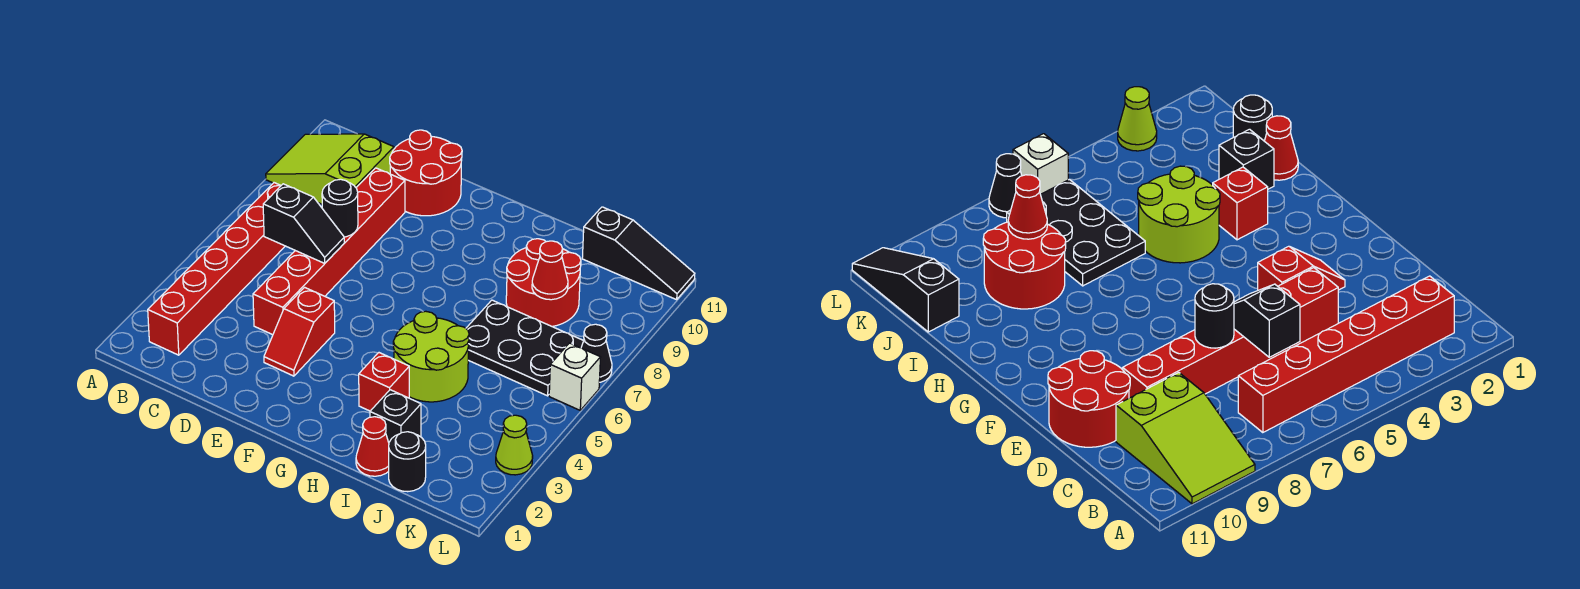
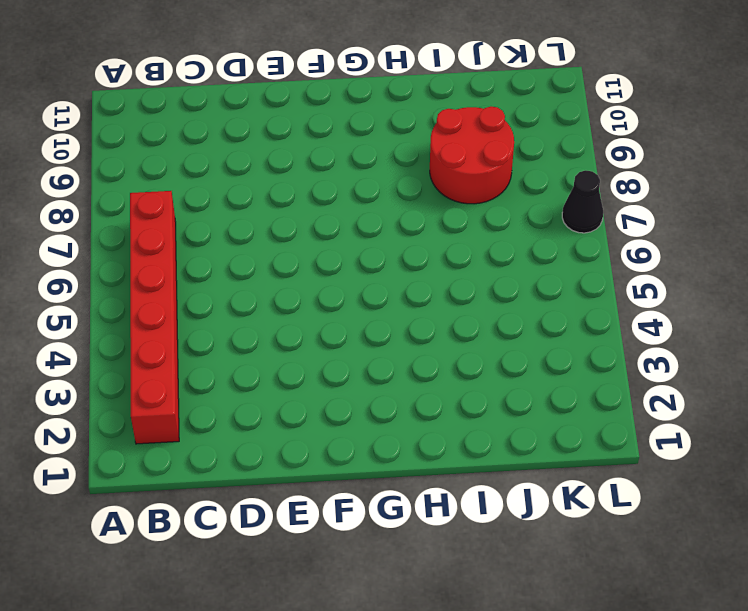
none -> lime 2x3 slope [266,134,394,204]
none -> red 1x6 brick [253,168,405,335]
none -> red 2x2 round brick [390,130,462,216]

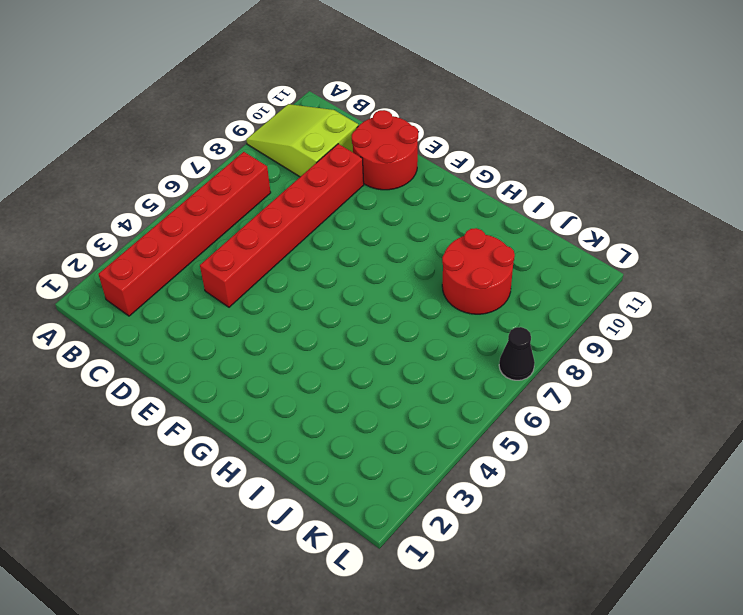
none -> red 1x2 slope [264,287,335,376]
none -> red 1x1 brick [359,353,409,411]
none -> lime 2x2 round brick [393,311,469,402]

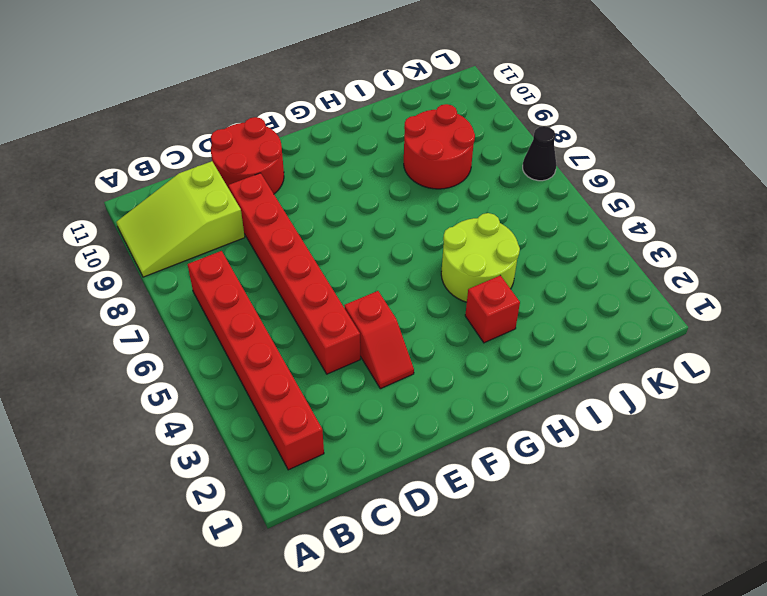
none -> red 1x1 cone [356,417,389,476]
none -> black 1x1 brick [370,390,421,442]
none -> black 2x3 plate [466,300,584,396]

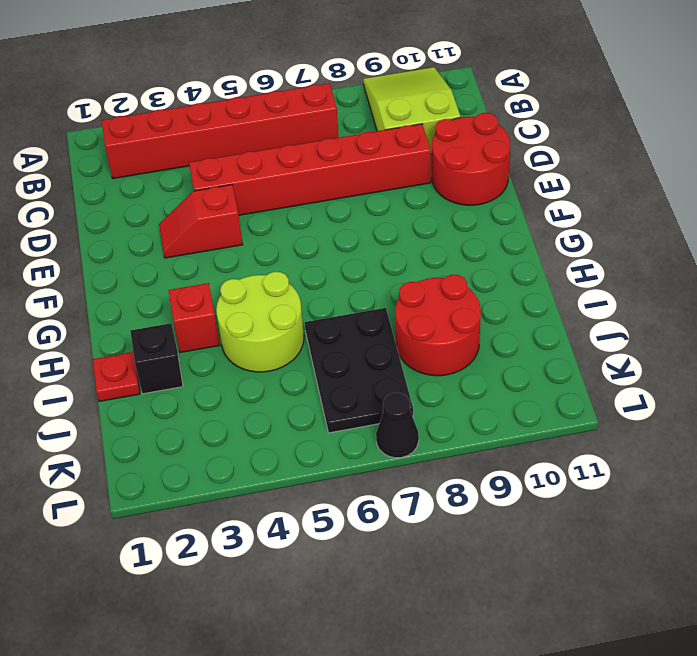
red 1x1 plate [93,352,140,401] -> red 1x1 cone [356,417,389,476]
none -> black 1x1 round brick [389,432,426,492]
none -> black 1x3 slope [582,207,695,300]
none -> lime 1x1 cone [496,415,533,475]

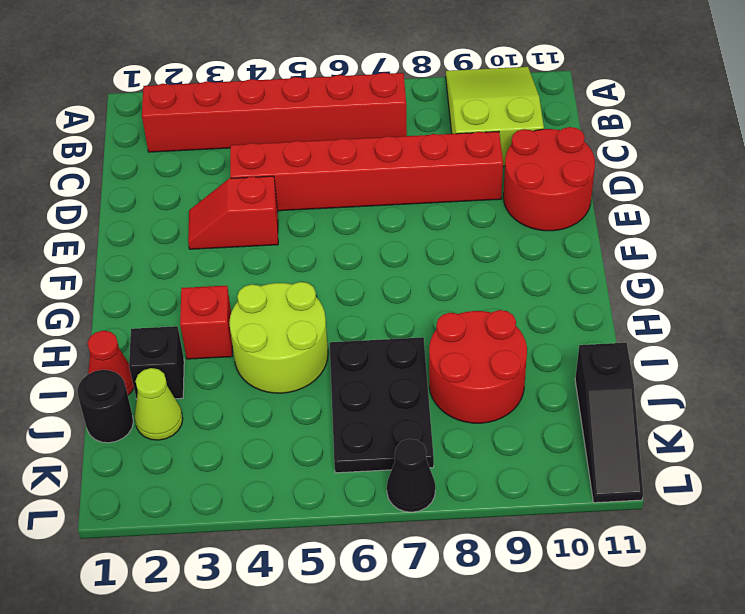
lime 1x1 cone [135,368,183,440] -> lime 1x1 cone moved to [496,415,533,475]
none -> white 1x1 brick [549,343,601,410]
none -> black 1x2 slope [263,184,344,263]
none -> black 1x1 round brick [322,179,358,237]

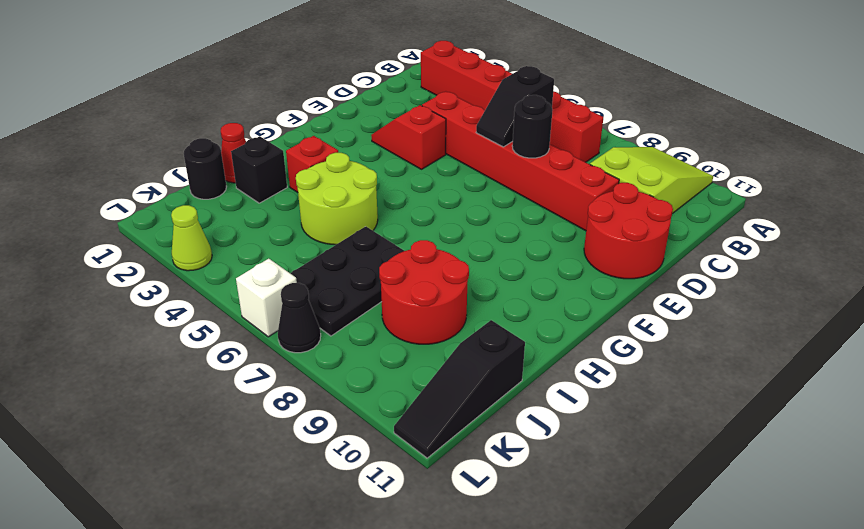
none -> red 1x1 cone [532,241,568,300]

